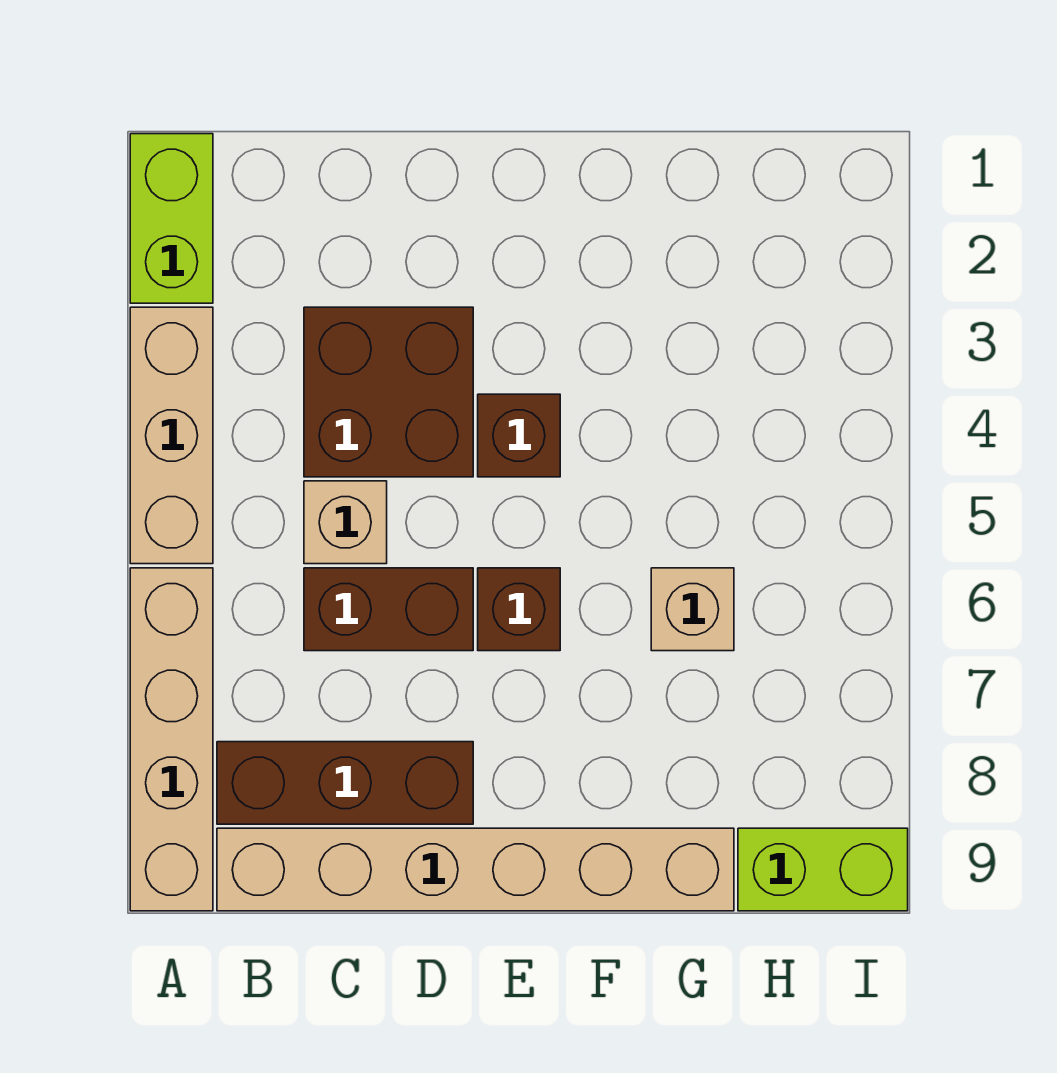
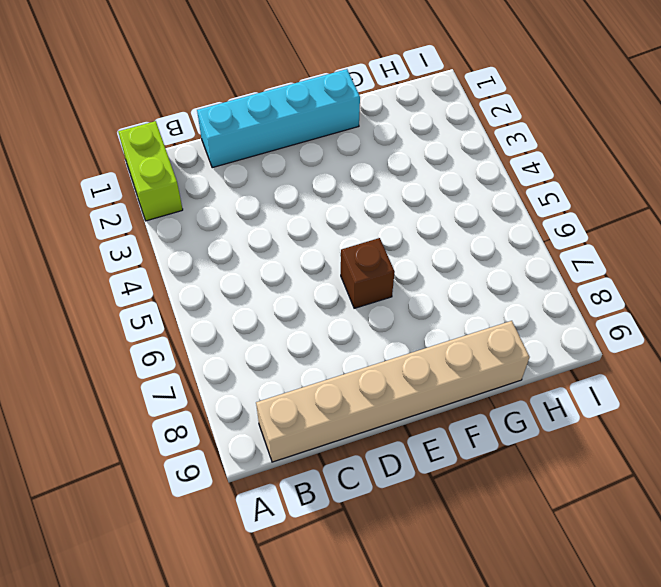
cyan 1x4 brick [197,69,360,168] -> none
none -> tan 1x3 brick [130,307,213,564]
none -> tan 1x4 brick [130,568,213,911]
none -> brown 1x3 brick [217,742,473,824]

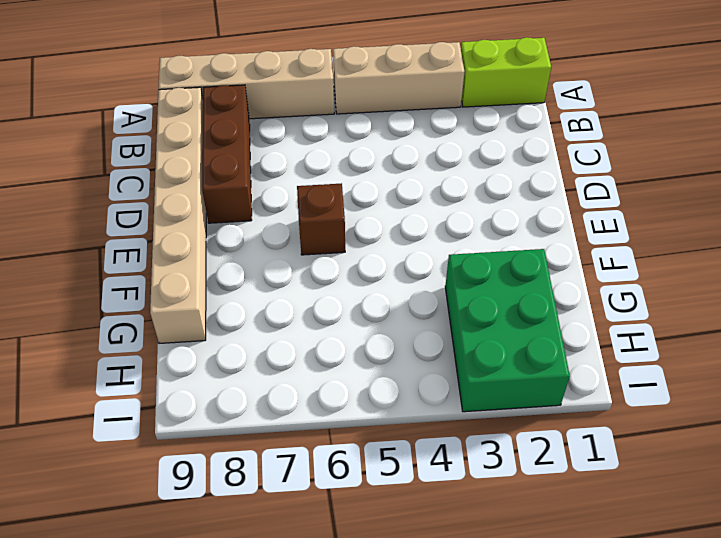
green 2x3 brick [445,249,570,412] -> none
none -> brown 2x2 brick [304,307,473,477]
none -> tan 1x1 brick [304,481,387,564]
none -> brown 1x2 brick [304,568,473,651]

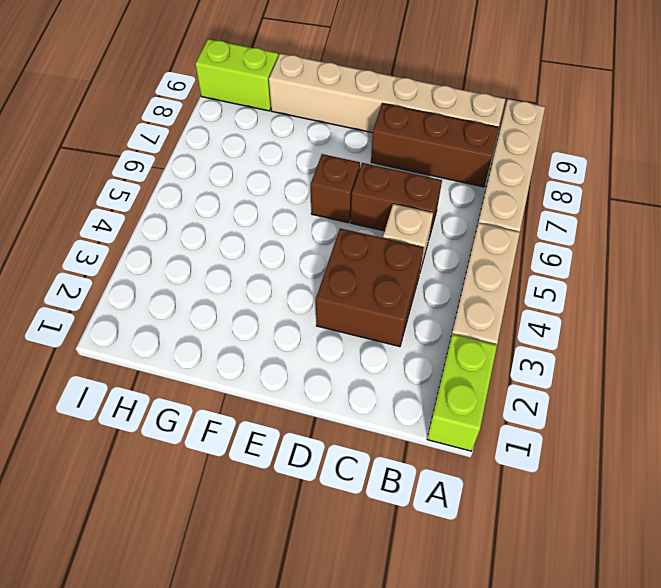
none -> brown 1x1 brick [478,394,560,477]
none -> tan 1x1 brick [651,568,734,651]

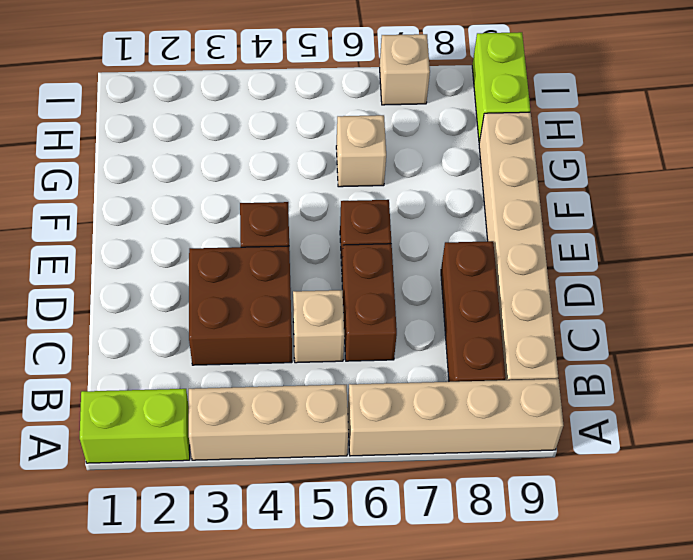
tan 1x1 brick [380,34,430,105] -> none

